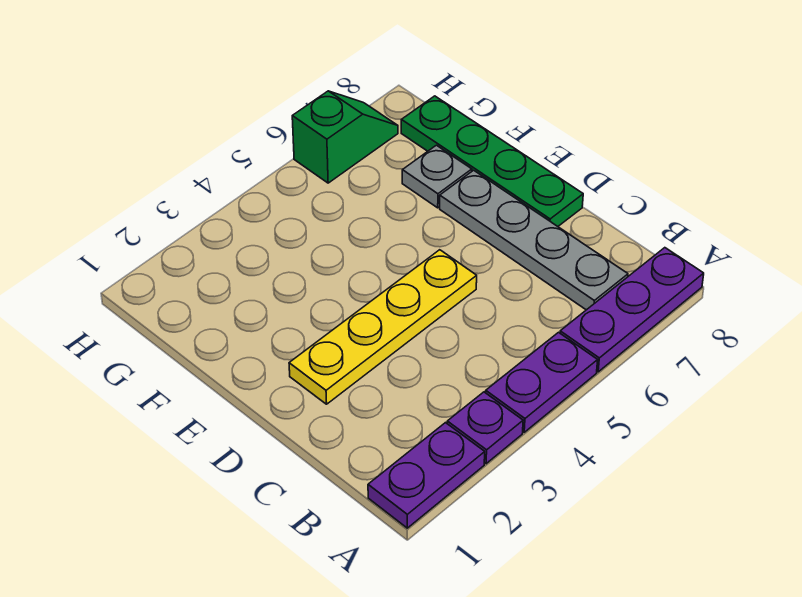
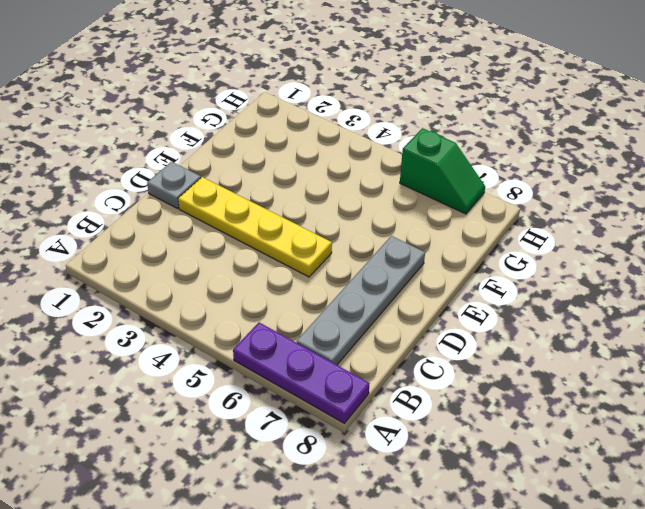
grey 1x1 plate [147,162,201,209] -> grey 1x1 plate moved to [402,145,472,208]
none -> purple 1x2 plate [368,423,485,528]
none -> purple 1x1 plate [447,392,523,464]

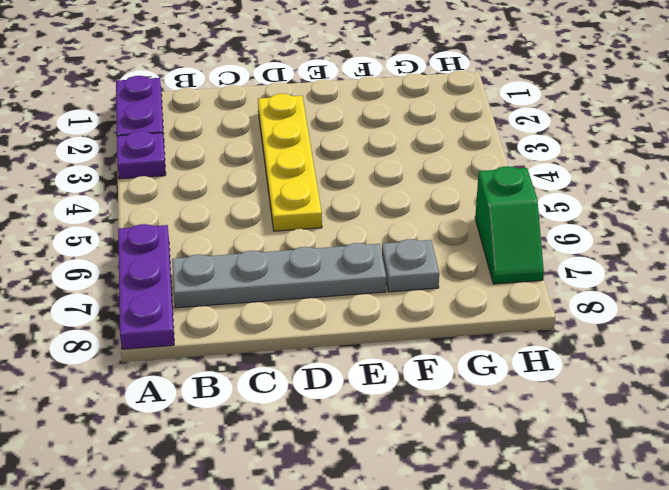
none -> purple 1x2 plate [486,332,598,432]
none -> green 1x4 plate [401,96,583,226]

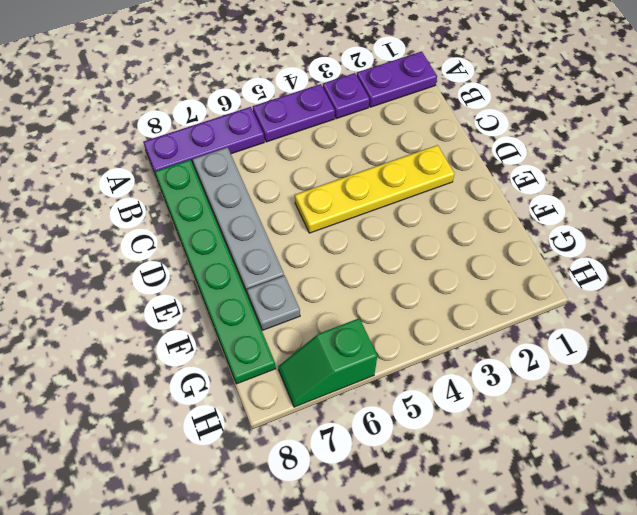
green 1x6 plate [155,160,276,384] -> green 1x4 plate [401,96,583,226]

